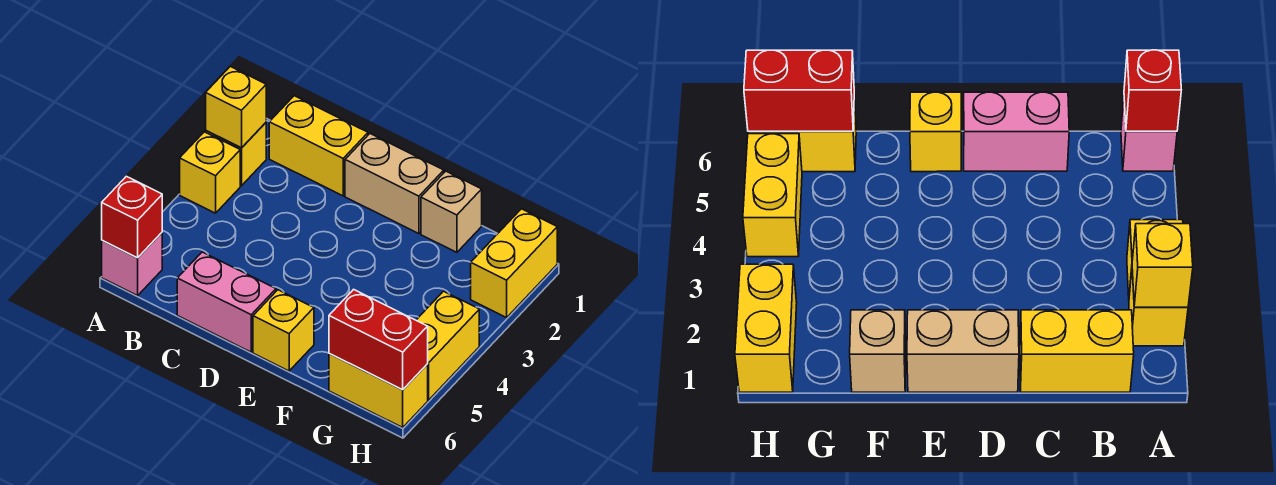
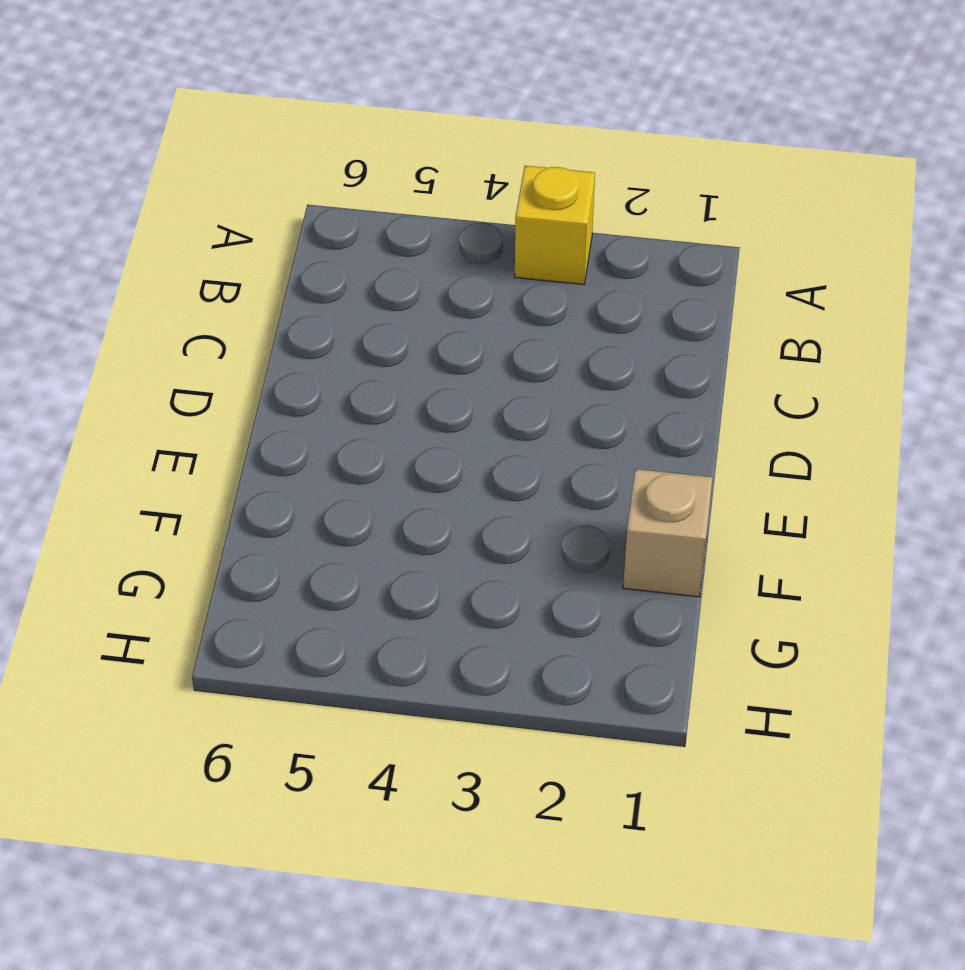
none -> yellow 1x1 brick [206,123,266,186]
none -> pink 1x1 brick [102,233,162,296]
none -> yellow 1x2 brick [269,96,368,196]

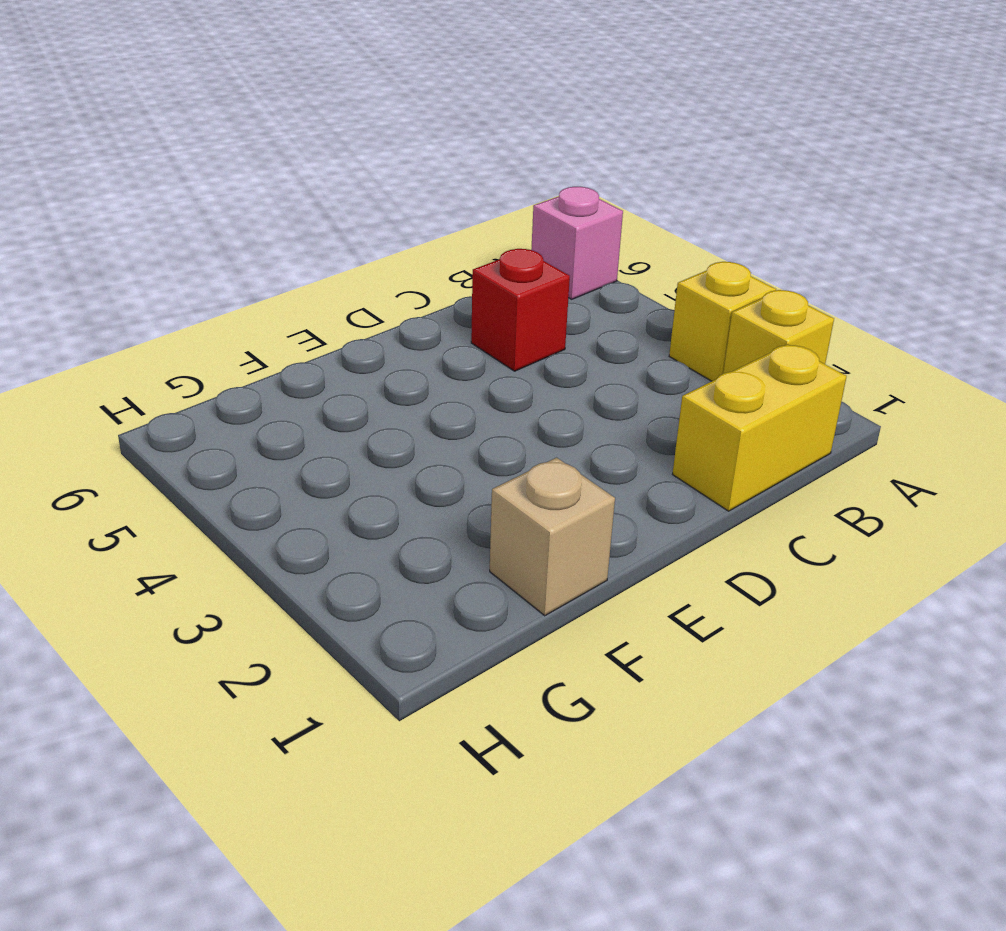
red 1x1 brick [471,249,570,371] -> red 1x1 brick moved to [102,176,162,258]
none -> pink 1x2 brick [177,252,276,352]
none -> tan 1x2 brick [345,134,444,234]
none -> yellow 1x1 brick [253,290,314,371]

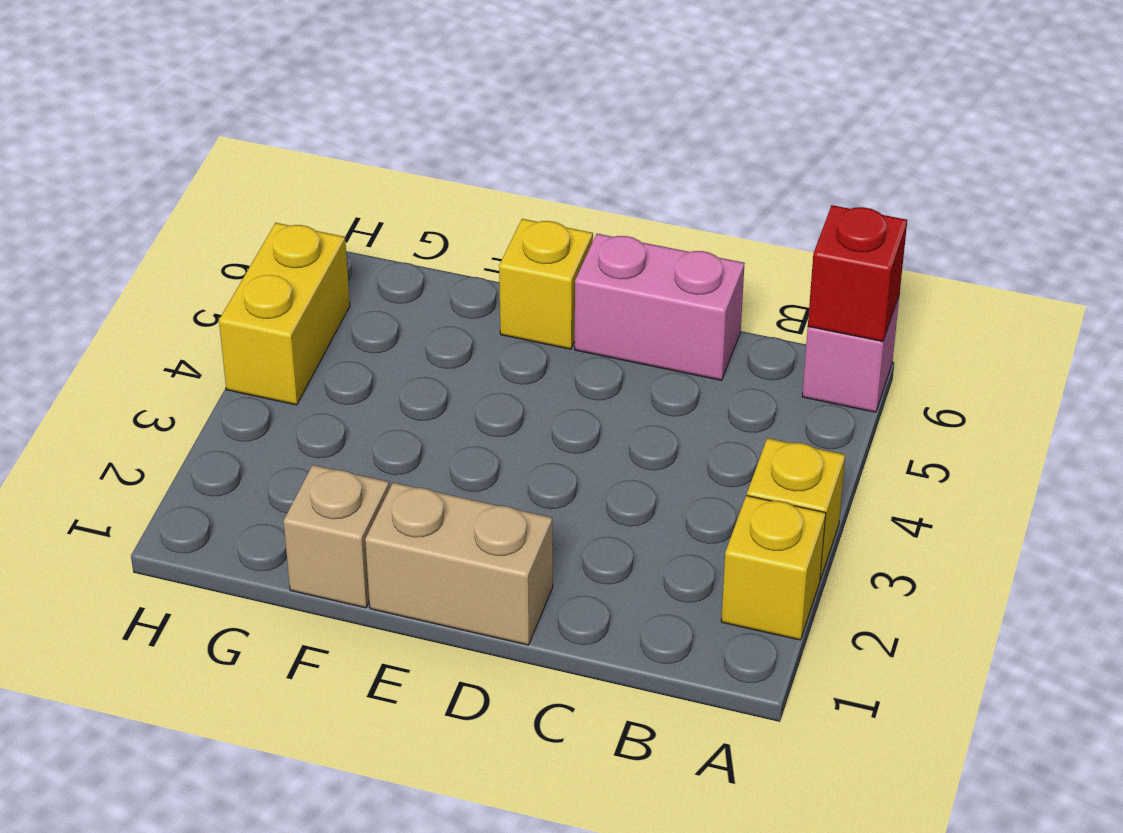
none -> yellow 1x2 brick [269,96,368,196]
none -> yellow 1x2 brick [329,354,428,427]
none -> yellow 1x2 brick [471,209,557,318]

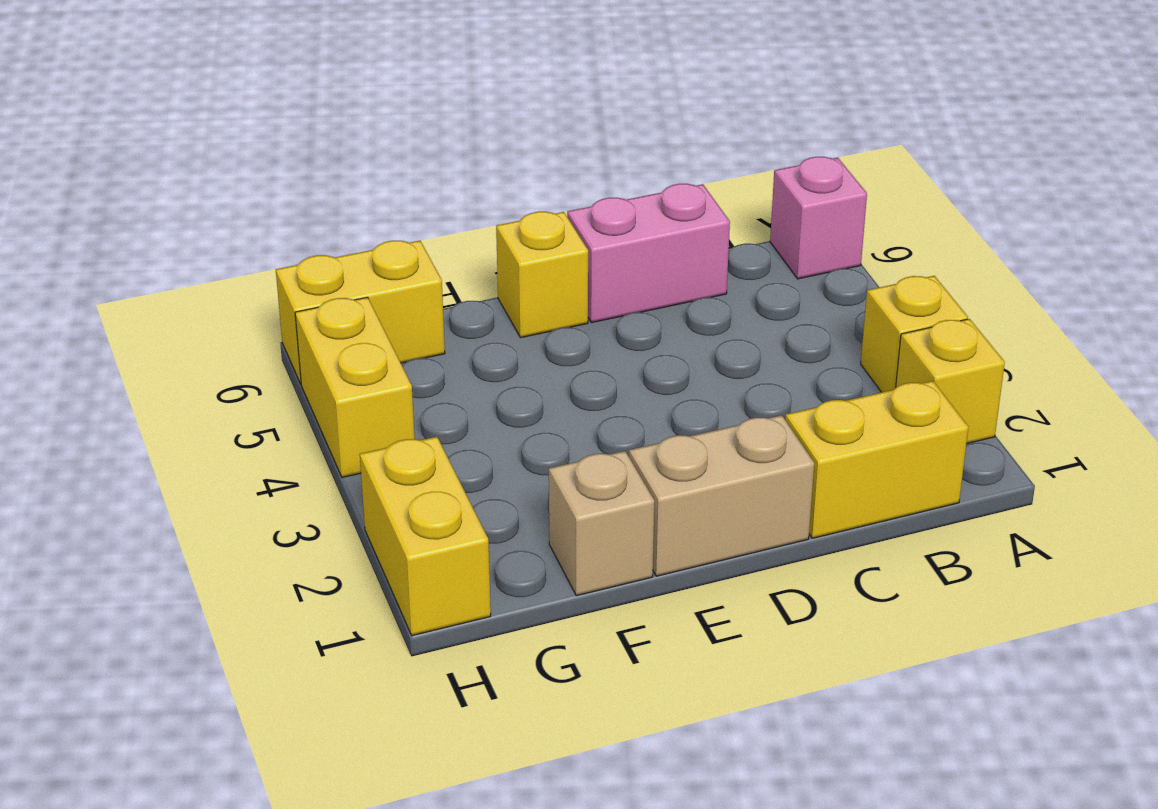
none -> yellow 1x1 brick [206,66,266,148]
none -> red 1x1 brick [102,176,162,258]
none -> red 1x2 brick [329,289,428,390]

